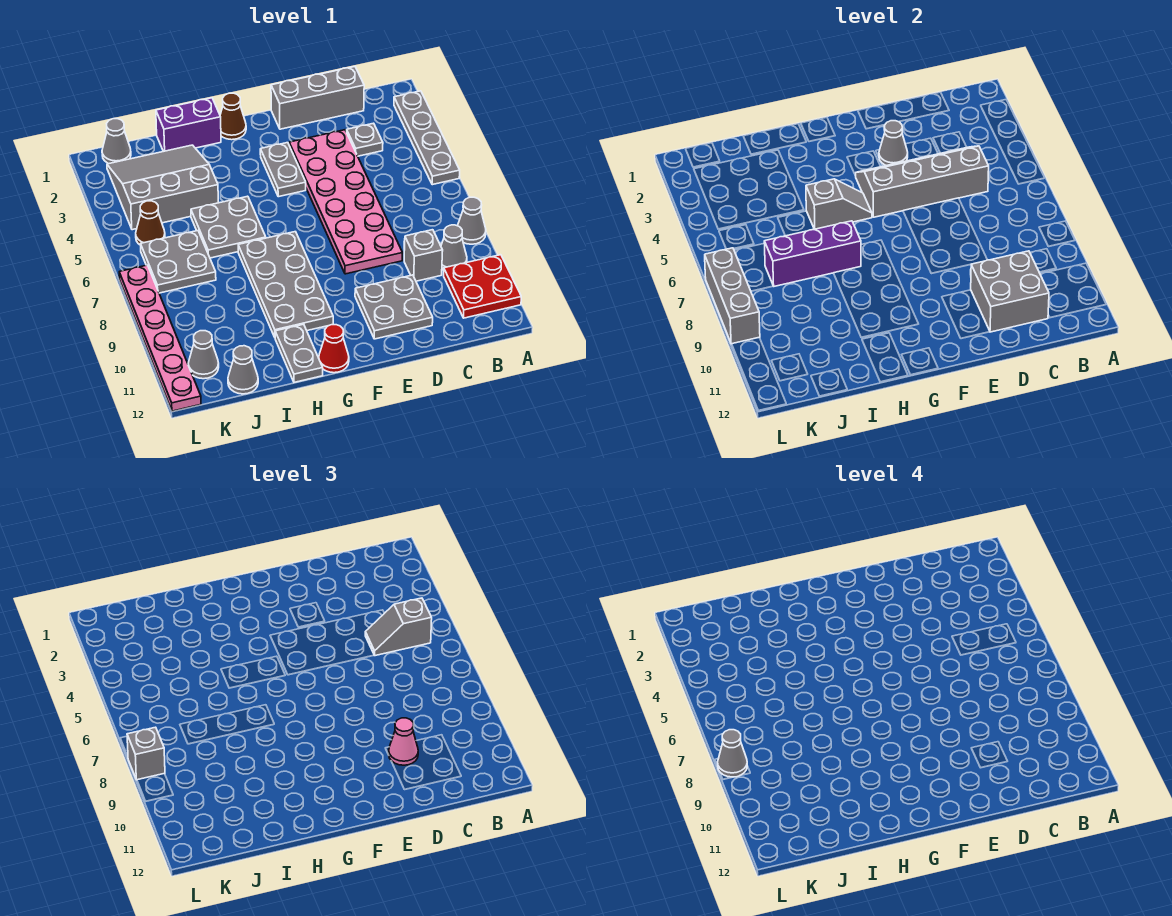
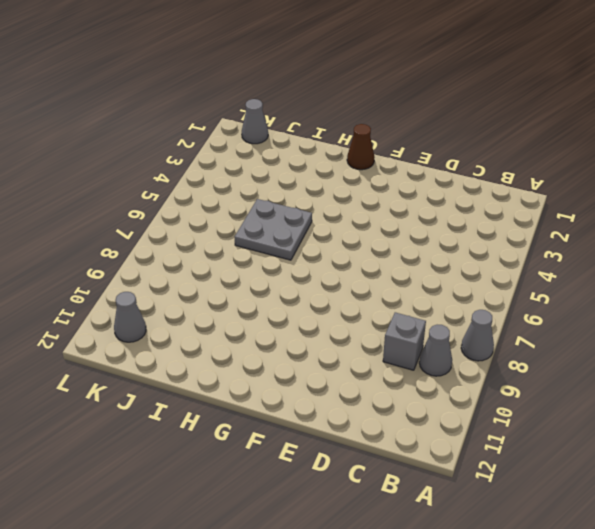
none -> grey 1x4 plate [394,91,460,185]
none -> red 2x2 plate [444,255,521,318]
none -> grey 1x3 brick [271,67,364,129]
none -> grey 1x1 plate [347,123,383,156]

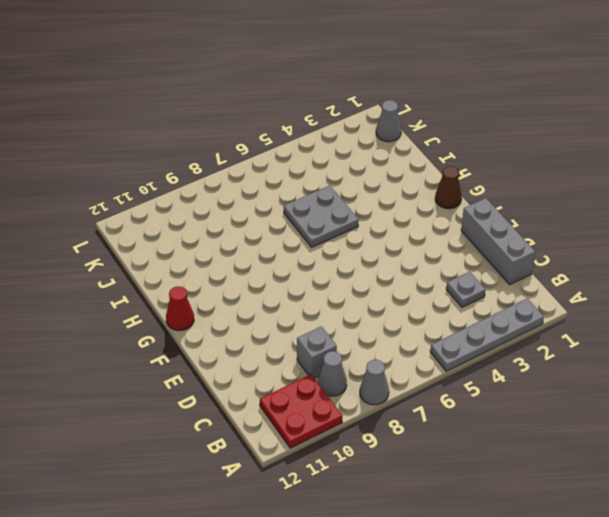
none -> pink 2x6 plate [289,130,403,274]
none -> grey 2x2 plate [355,275,433,339]
none -> grey 1x2 plate [260,143,306,197]
none -> grey 2x4 plate [238,232,333,337]

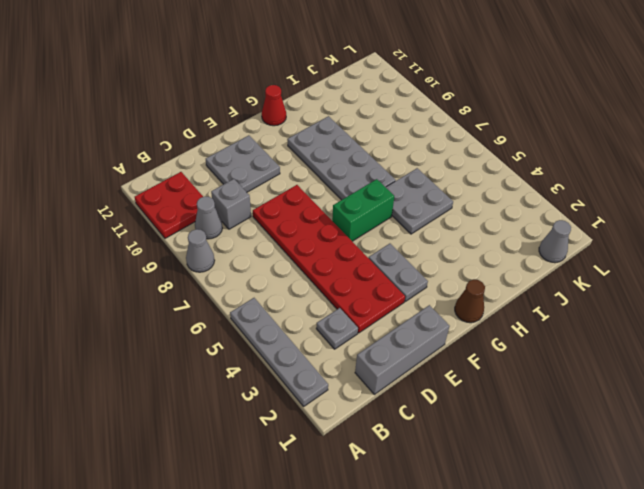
red 2x6 plate [253,185,405,333] -> pink 2x6 plate [289,130,403,274]
green 1x2 brick [332,179,394,241] -> none
none -> purple 1x2 brick [156,98,221,151]
none -> grey 1x2 plate [275,324,323,382]
none -> grey 3x3 slope [107,145,218,230]
none -> grey 2x2 plate [141,231,216,293]

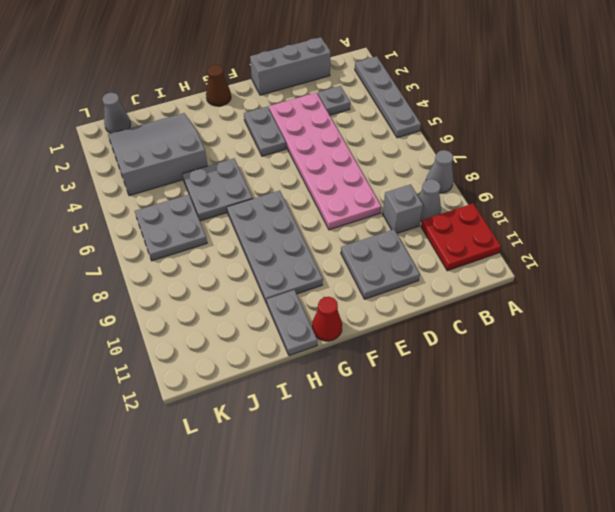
none -> purple 1x2 brick [156,98,221,151]
none -> grey 1x1 cone [228,346,258,394]
none -> brown 1x1 cone [136,201,165,245]
none -> grey 1x1 cone [188,331,219,379]

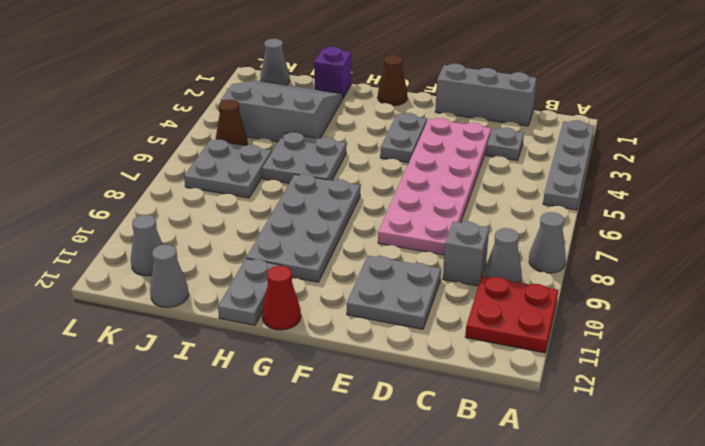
purple 1x1 brick [314,47,351,98] -> purple 1x2 brick [156,98,221,151]
none -> pink 1x6 plate [119,265,201,411]
none -> grey 2x4 slope [855,146,989,217]
none -> grey 2x2 brick [971,251,1049,332]
none -> grey 1x1 cone [879,121,908,166]

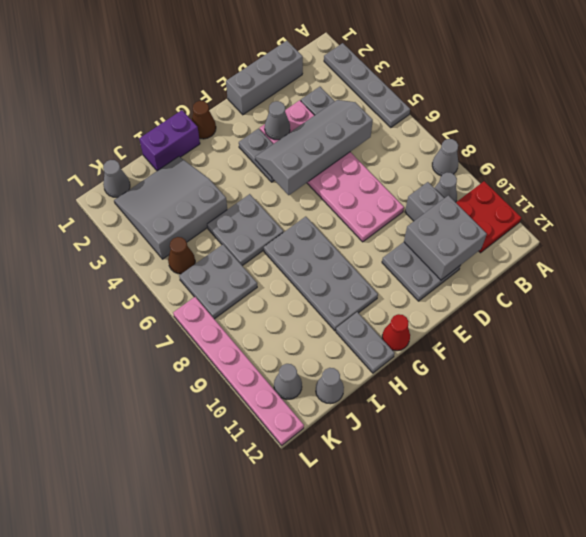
none -> grey 1x2 slope [806,179,872,229]
none -> purple 1x3 brick [764,221,861,286]
none -> grey 1x3 brick [705,248,760,344]
none -> grey 1x2 slope [365,598,432,656]

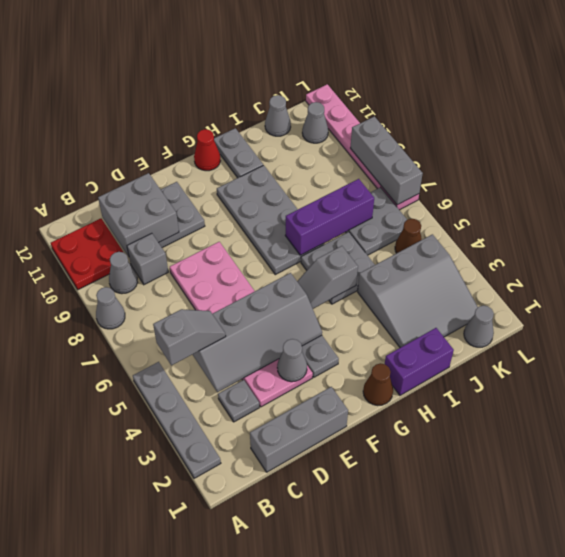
none -> pink 1x1 cone [388,718,418,765]
none -> grey 1x1 brick [127,727,165,780]
none -> grey 1x1 cone [718,730,747,777]

